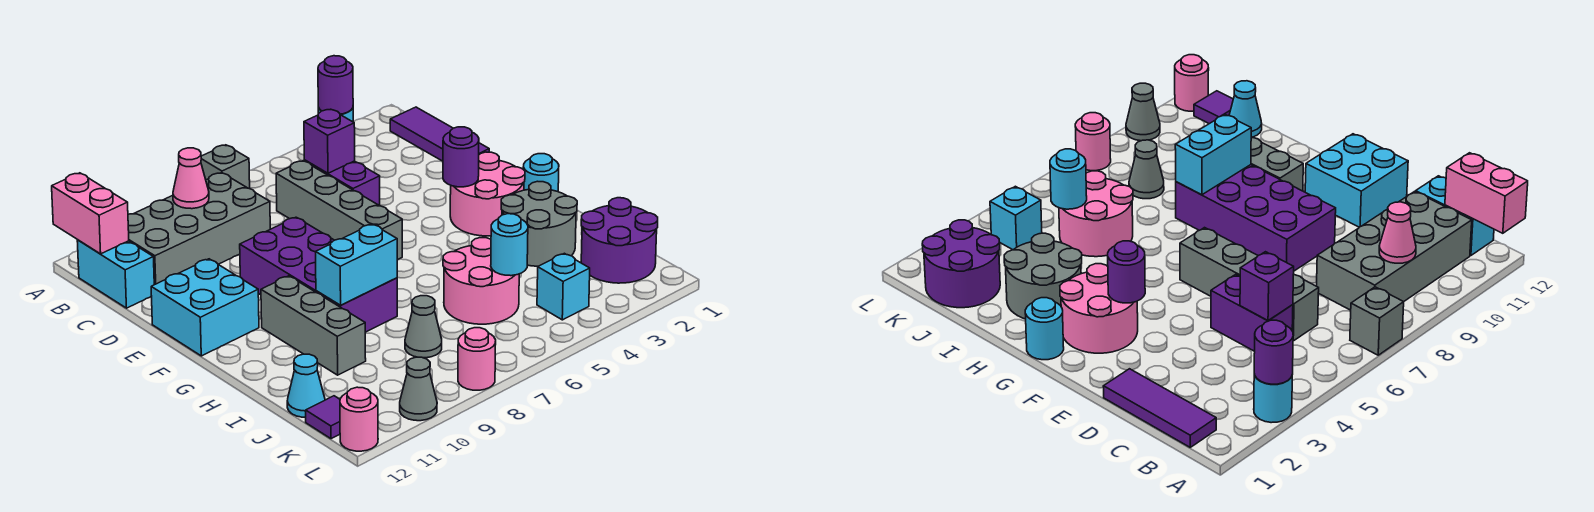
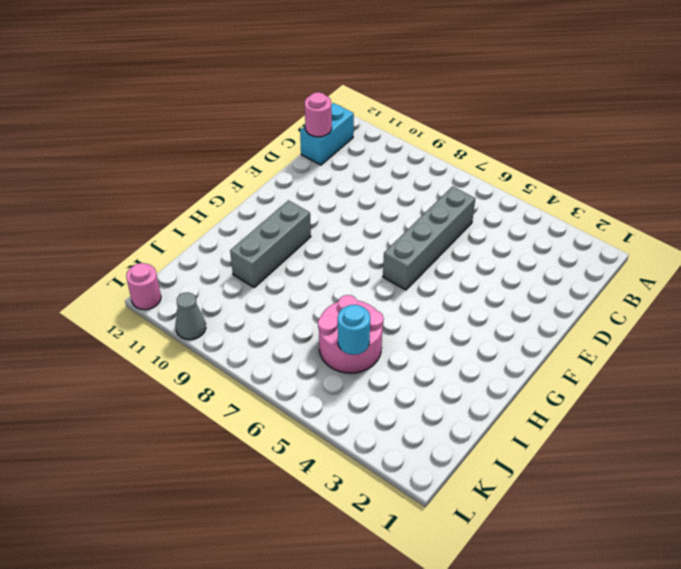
pink 1x1 round brick [305,92,332,137] -> pink 1x1 round brick moved to [458,328,496,390]
none -> cyan 1x1 round brick [1254,374,1292,423]
none -> grey 1x1 brick [201,145,250,189]
none -> purple 1x3 tile [390,107,489,161]

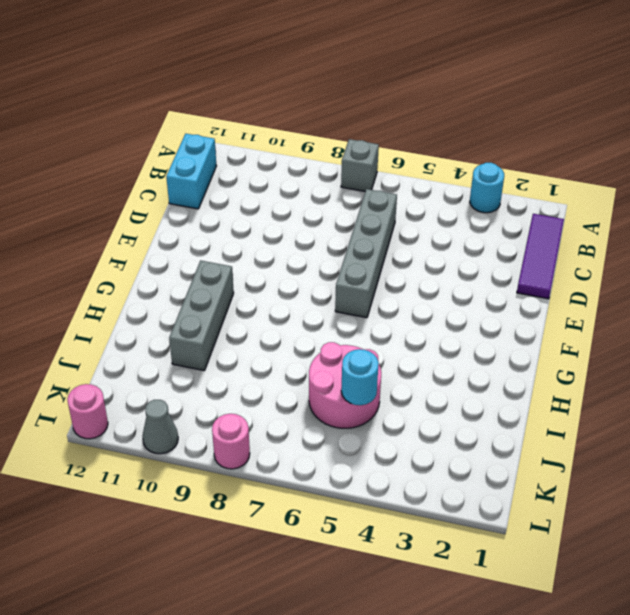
none -> grey 2x4 brick [128,173,270,285]
none -> purple 1x2 brick [304,160,380,206]
none -> purple 2x4 brick [240,217,397,332]

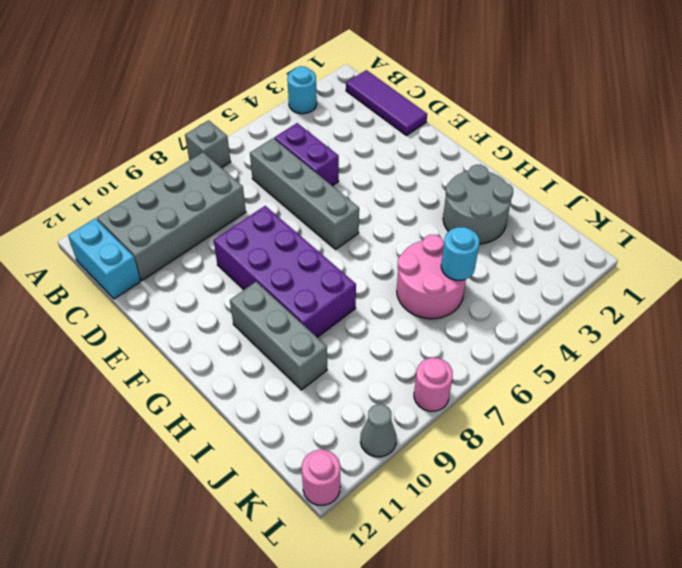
none -> cyan 2x2 brick [151,259,259,356]
none -> pink 2x2 round brick [450,152,525,236]
none -> cyan 1x1 round brick [523,154,559,192]

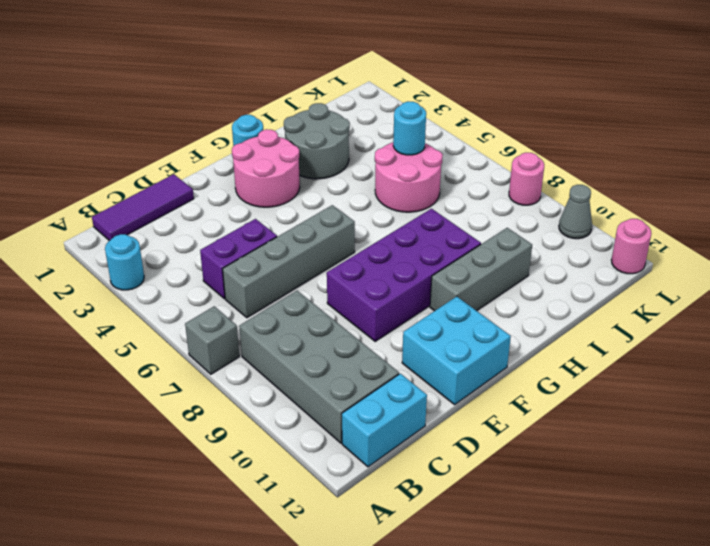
none -> purple 2x2 round brick [581,198,658,283]
none -> grey 1x1 cone [405,296,442,358]
none -> cyan 1x1 cone [287,354,325,417]

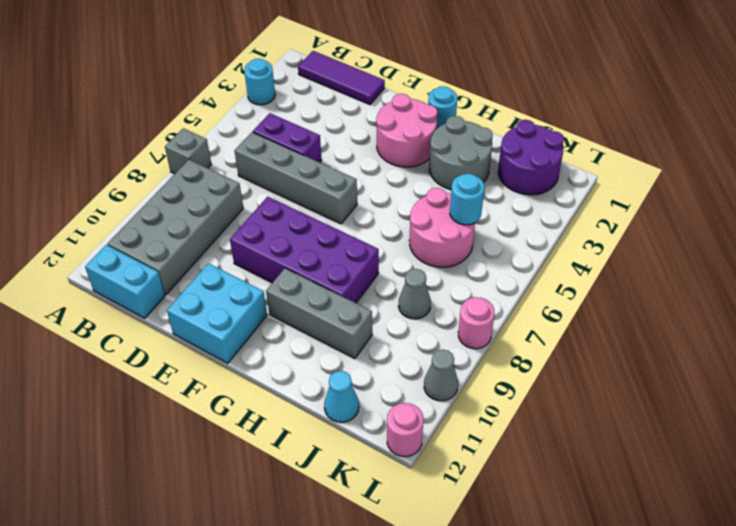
none -> cyan 1x1 brick [537,253,590,320]
none -> purple 1x1 tile [306,396,340,439]
none -> purple 1x1 round brick [318,56,353,114]

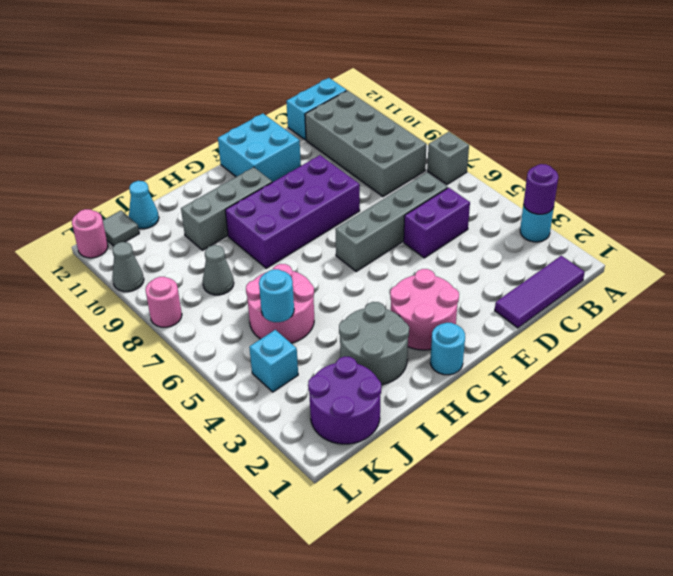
grey 1x1 tile [103,211,139,246] -> purple 1x1 tile [306,396,340,439]
none -> pink 1x2 brick [52,173,129,254]
none -> pink 1x1 cone [173,148,209,209]
none -> purple 1x1 brick [304,109,355,173]

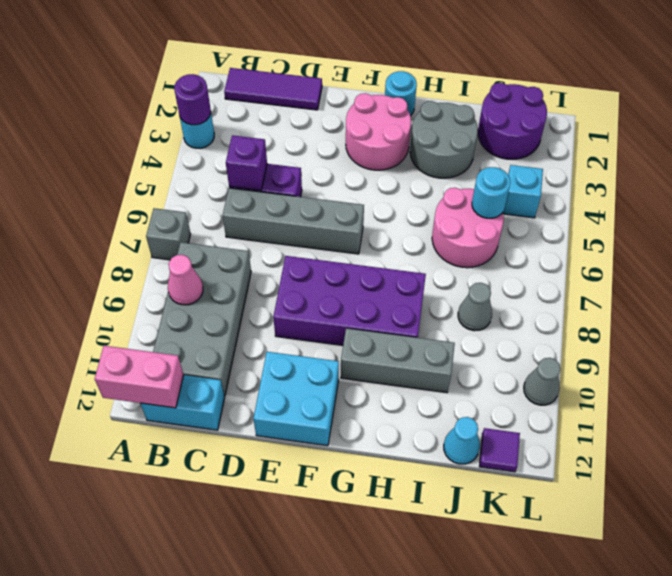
none -> pink 1x1 round brick [458,328,496,390]
none -> pink 1x1 round brick [340,387,378,451]
none -> purple 1x1 round brick [443,127,479,187]

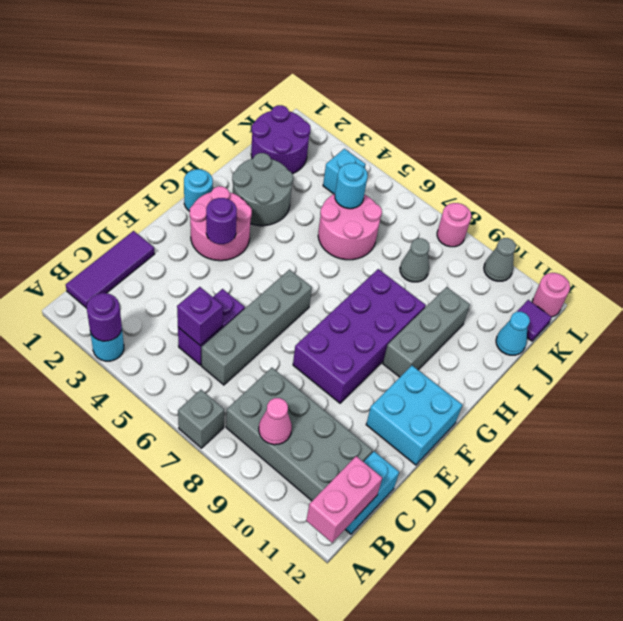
none -> cyan 1x2 brick [316,224,397,305]

